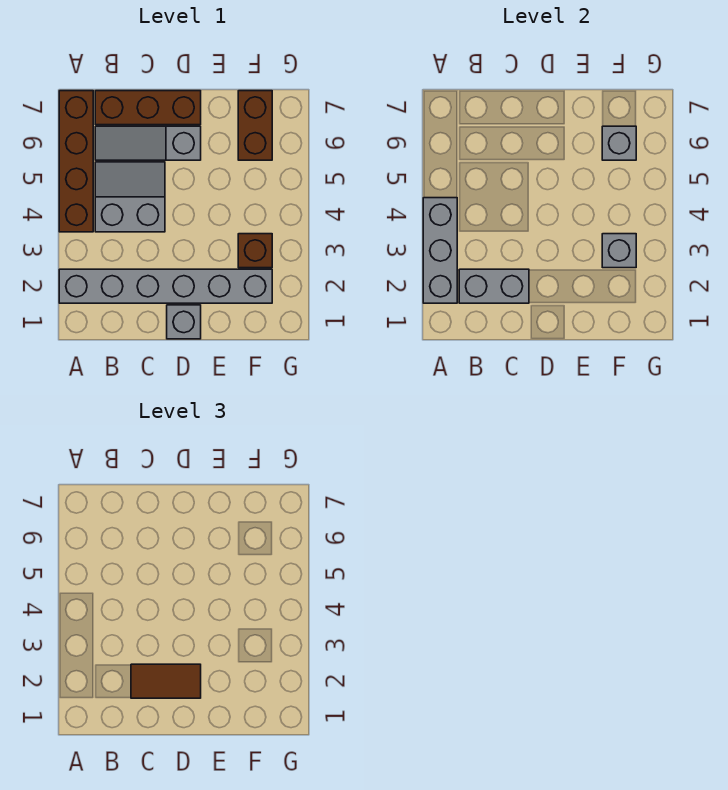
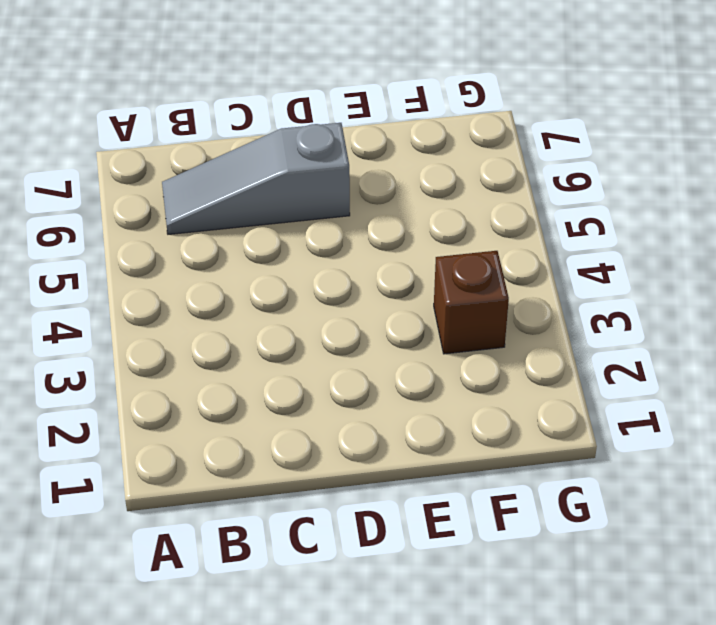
none -> grey 1x6 brick [59,269,272,303]
none -> brown 1x4 brick [59,91,93,232]
none -> grey 2x2 slope [95,162,165,232]

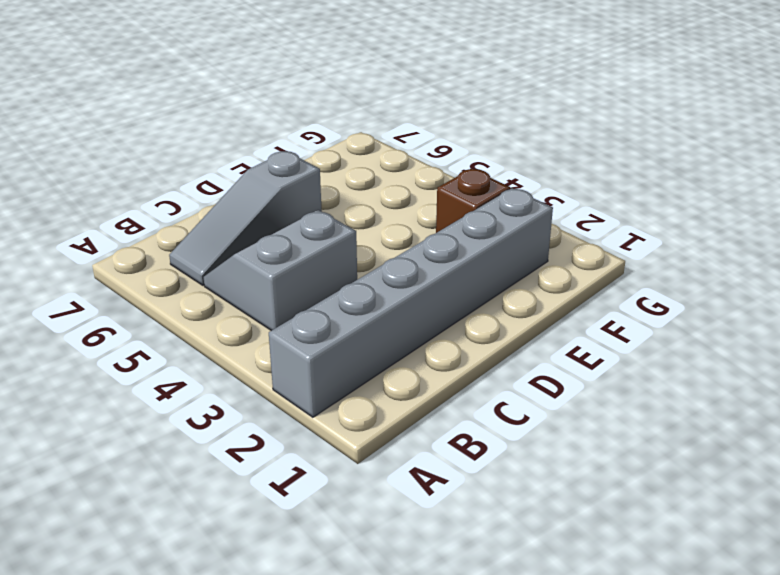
none -> brown 1x4 brick [59,91,93,232]
none -> brown 1x3 brick [95,91,201,125]
none -> grey 1x1 brick [167,305,201,339]

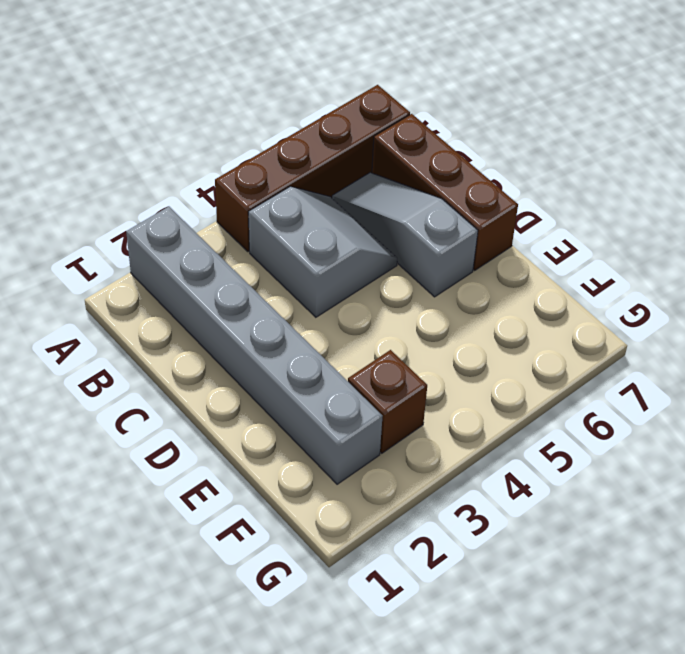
none -> grey 1x1 brick [167,305,201,339]
none -> brown 1x2 brick [238,91,272,160]
none -> grey 1x3 brick [423,198,457,303]

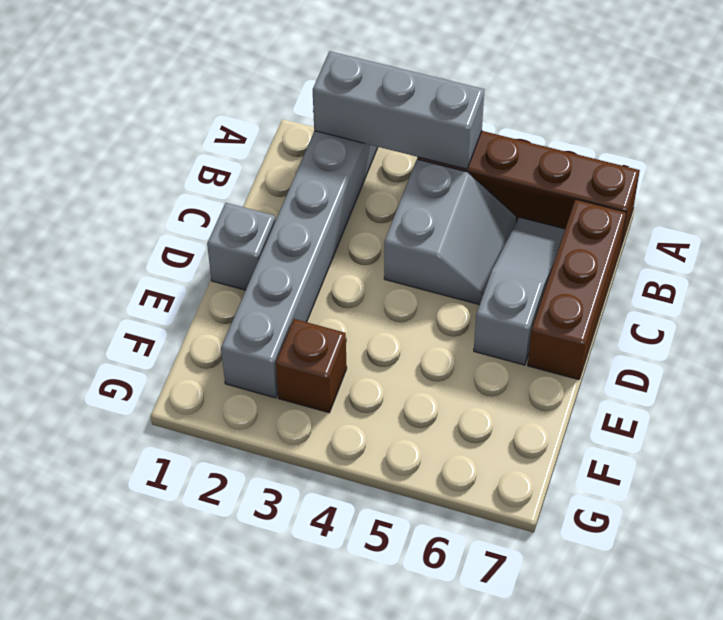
none -> brown 1x2 brick [238,91,272,160]
none -> grey 1x2 brick [459,269,529,303]
none -> grey 1x1 brick [602,234,636,268]

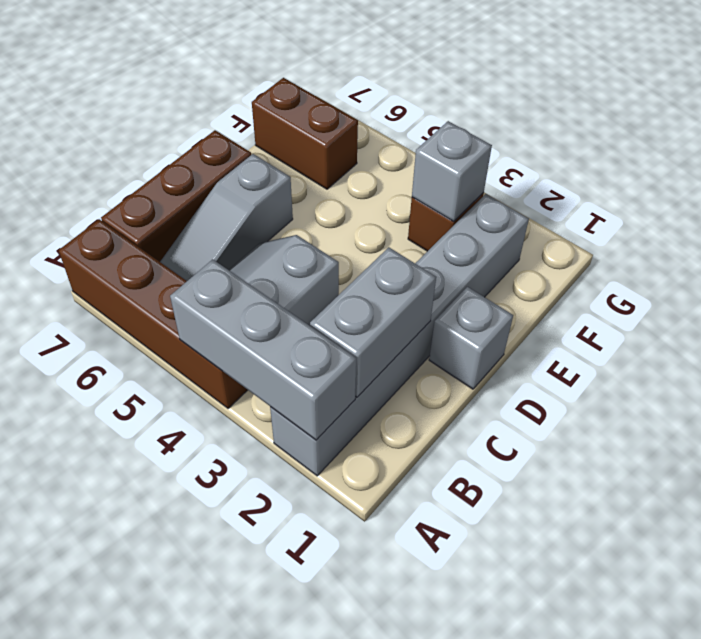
none -> grey 1x1 brick [602,126,636,160]
none -> brown 1x2 tile [131,664,201,698]

